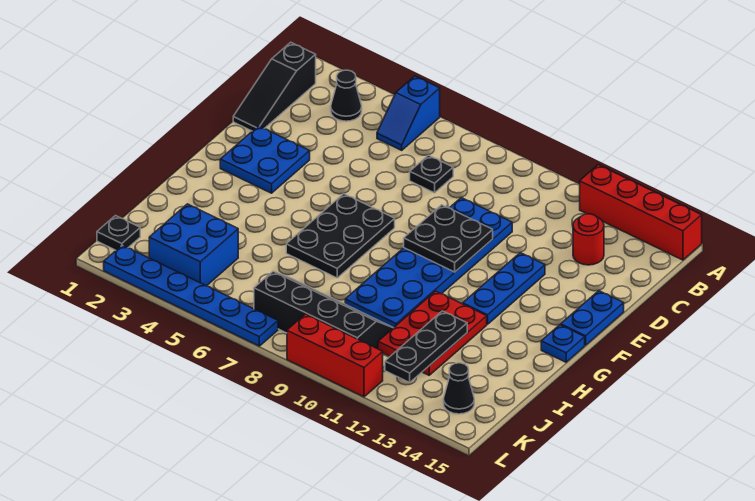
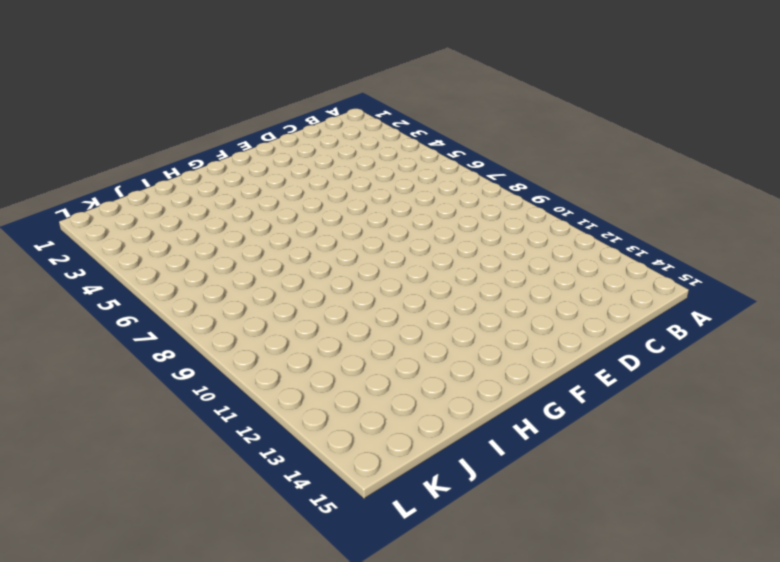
none -> blue 1x2 slope [377,76,440,150]
none -> red 1x4 brick [580,165,702,260]
none -> black 1x3 slope [233,42,316,131]

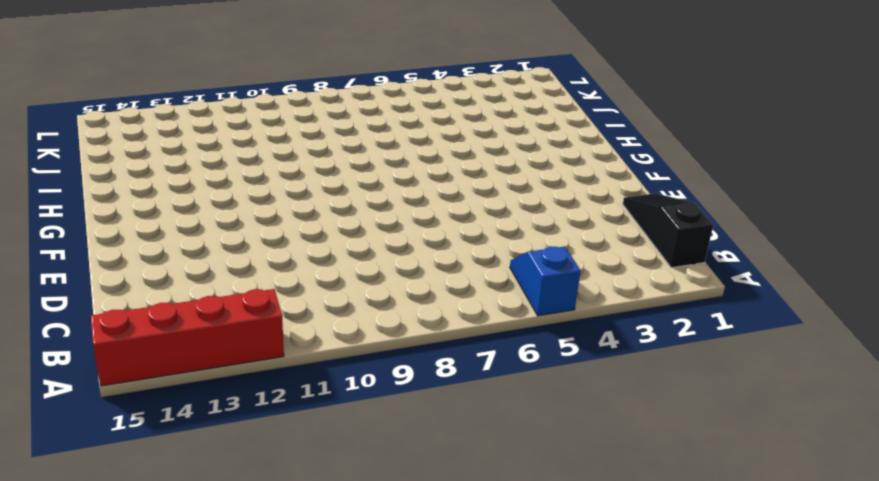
none -> black 1x1 cone [331,70,362,121]
none -> black 1x1 plate [410,155,453,193]
none -> red 1x1 round brick [573,214,604,265]

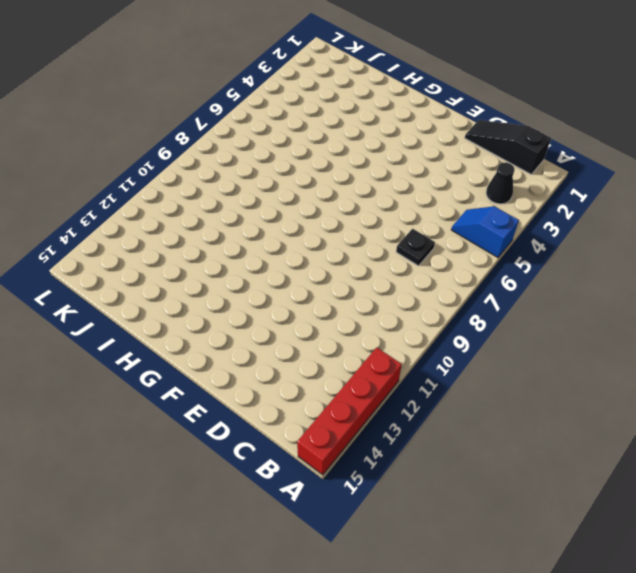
none -> red 1x1 round brick [573,214,604,265]
none -> blue 2x6 plate [345,198,512,328]
none -> blue 2x2 plate [220,126,310,193]

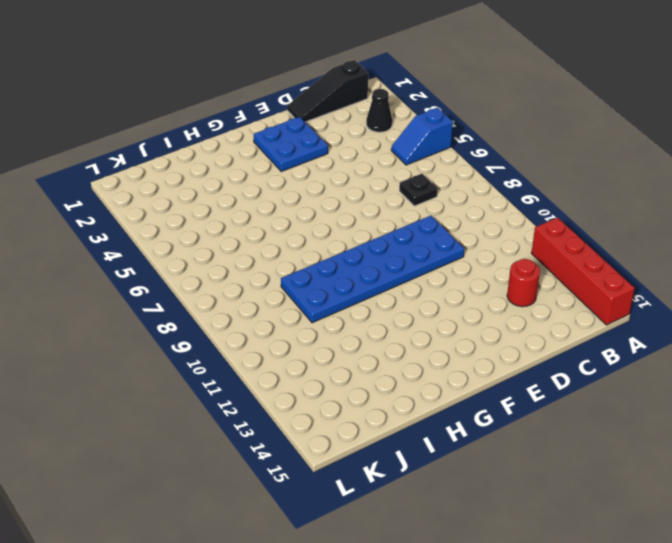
none -> blue 1x3 plate [463,253,545,324]
none -> blue 1x2 plate [560,291,624,345]
none -> black 2x3 plate [286,194,395,278]

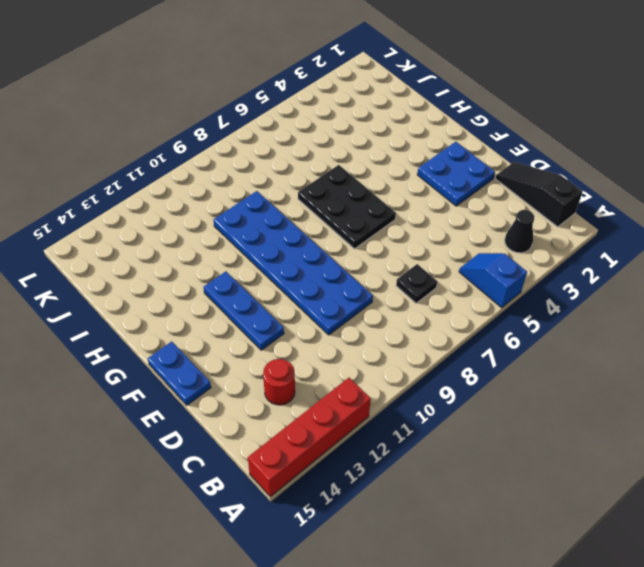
none -> blue 1x1 plate [541,325,585,362]
none -> red 2x3 plate [378,291,487,375]
none -> blue 2x2 brick [149,204,238,286]

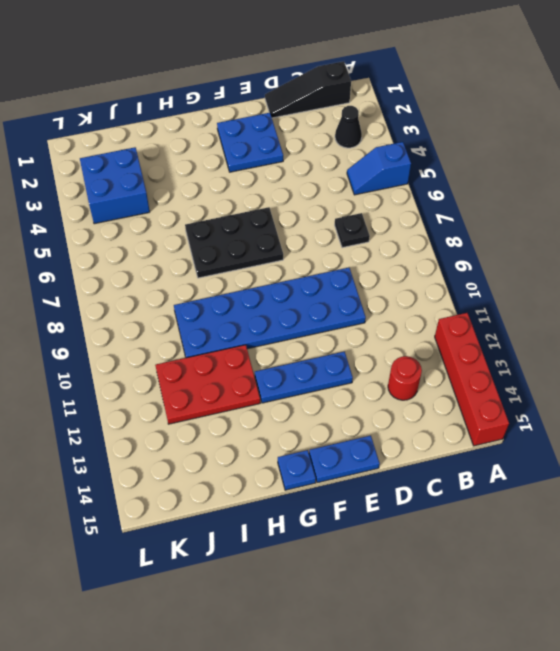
none -> black 2x4 slope [254,271,393,349]
none -> black 1x1 plate [97,216,140,250]
none -> black 1x1 cone [443,363,474,414]

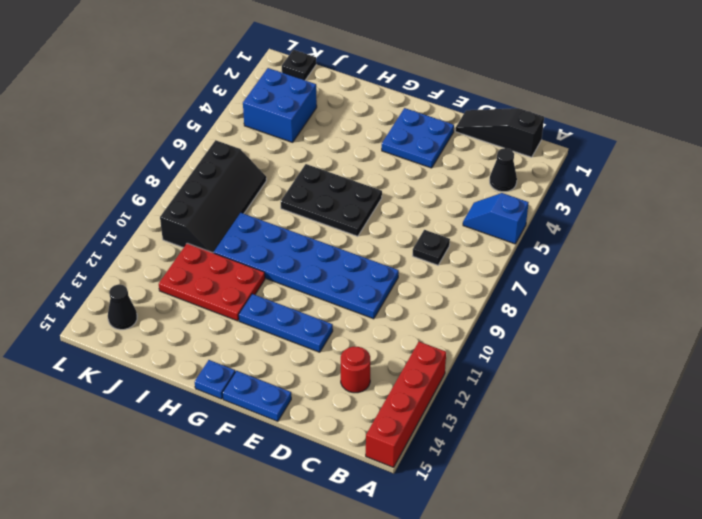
none -> blue 1x6 plate [104,245,278,346]
none -> red 1x3 brick [287,314,383,397]
none -> black 2x2 plate [404,205,493,272]

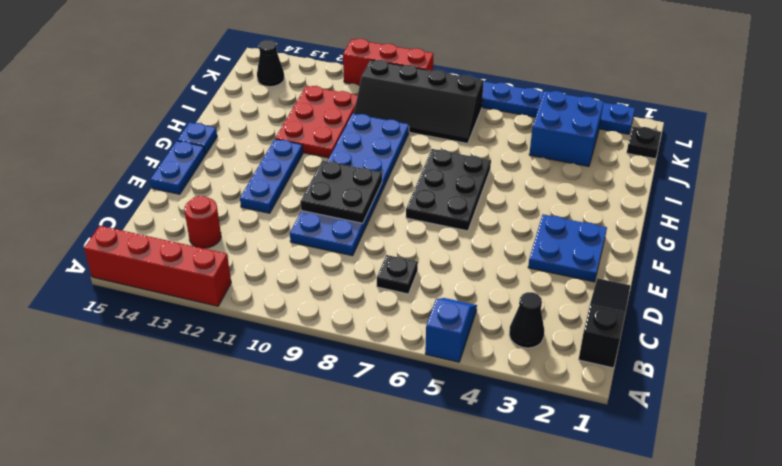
none -> black 1x3 plate [385,311,467,382]

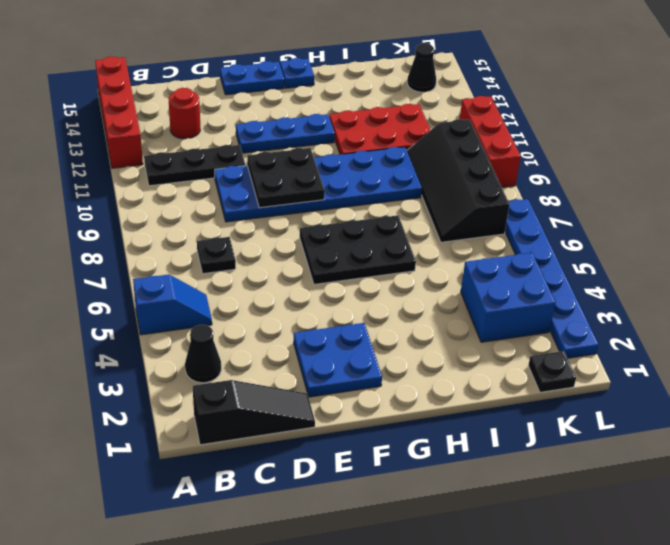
black 1x3 plate [144,145,245,186] -> black 1x3 plate moved to [385,311,467,382]

